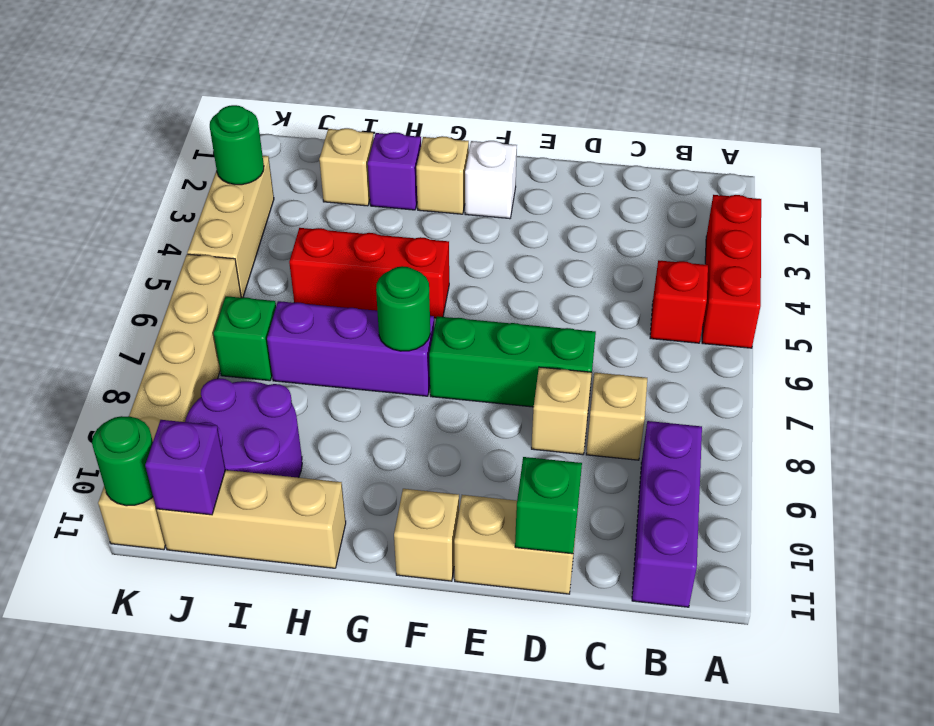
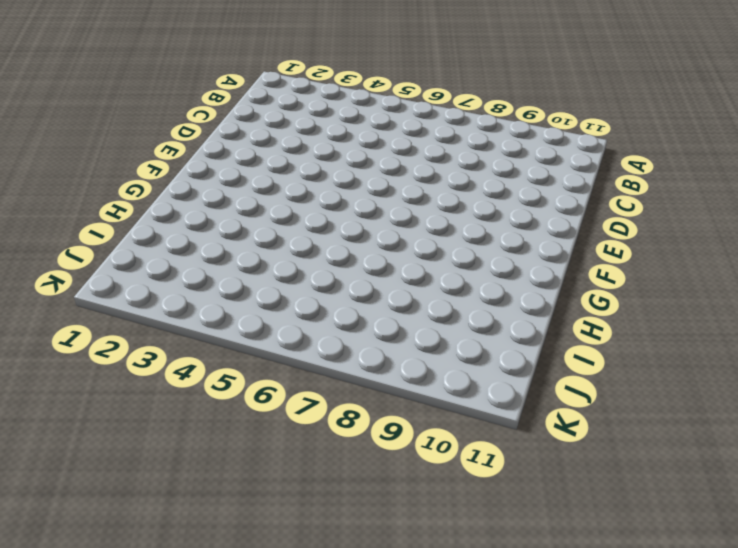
none -> red 1x3 brick [702,195,761,348]
none -> red 1x1 brick [650,260,708,343]
none -> purple 1x3 brick [632,421,702,607]

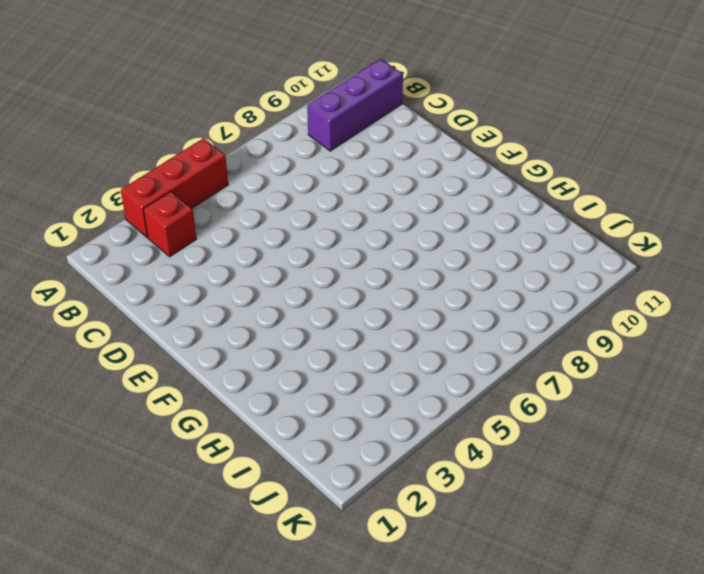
red 1x1 brick [143,191,196,257] -> red 1x1 brick moved to [650,260,708,343]
none -> tan 1x1 brick [586,373,647,460]
none -> green 1x3 brick [429,316,596,407]
none -> tan 1x1 brick [531,367,592,455]

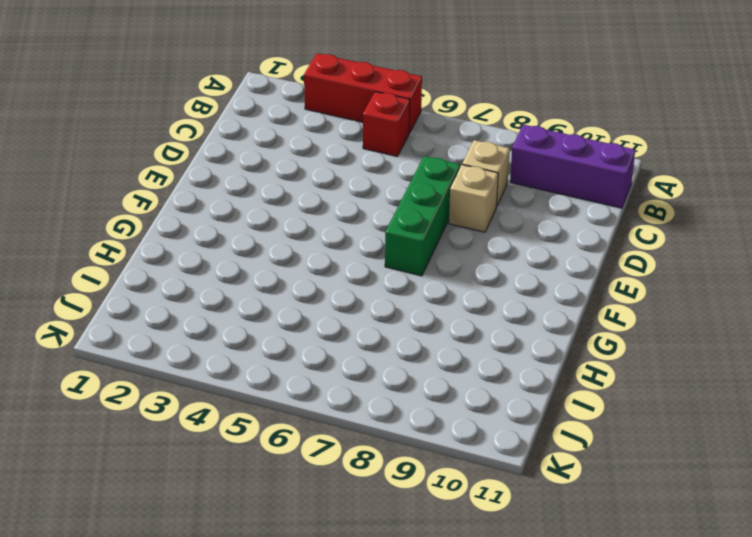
none -> tan 1x2 brick [454,495,577,594]
none -> white 1x1 brick [465,141,517,219]
none -> tan 1x1 brick [394,489,459,581]

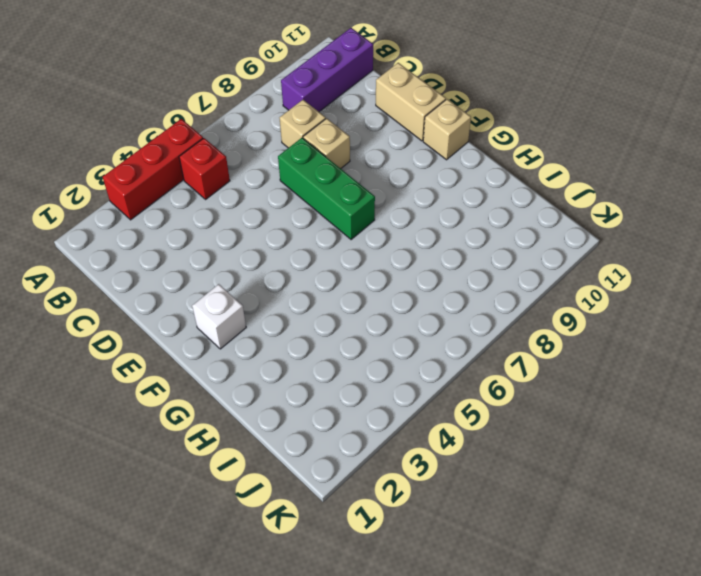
none -> tan 1x1 brick [416,136,469,214]
none -> red 1x3 brick [289,228,449,318]
none -> purple 1x3 brick [267,301,434,396]

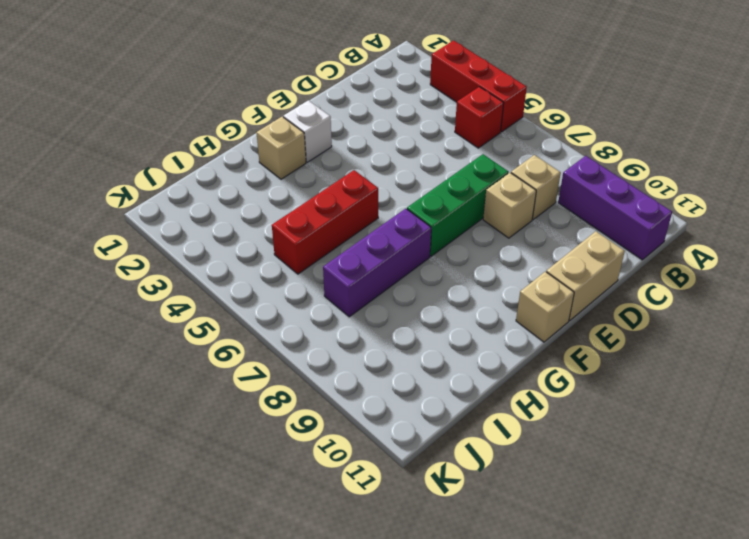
none -> purple 1x1 brick [368,132,421,210]
none -> tan 1x3 brick [157,470,346,568]
none -> tan 1x1 brick [319,128,374,206]

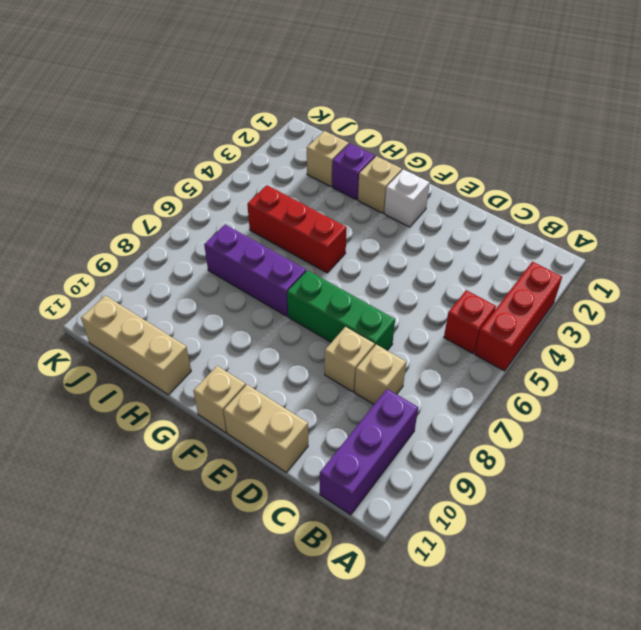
none -> purple 2x2 round brick [185,378,302,478]
none -> green 1x1 brick [214,296,276,381]
none -> tan 1x3 brick [187,156,274,298]

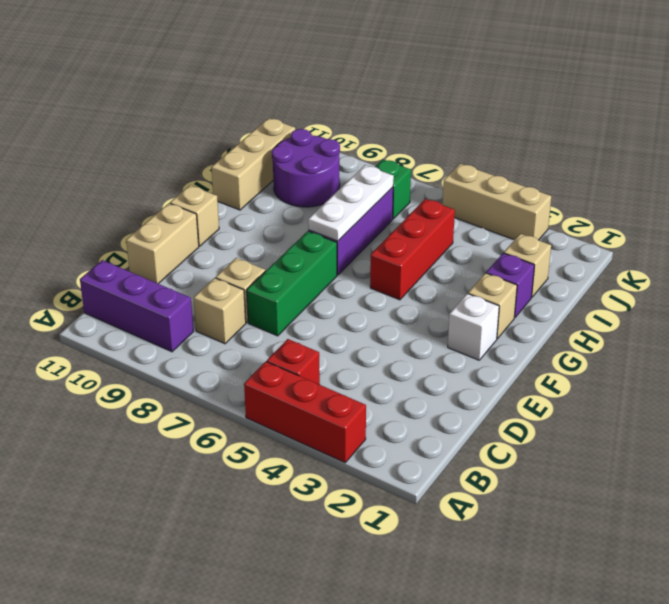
white 1x3 plate [308,165,394,241] -> green 1x1 round brick [376,266,430,351]
none -> tan 1x6 brick [98,254,241,550]
none -> green 1x1 brick [515,457,582,554]
none -> purple 1x1 brick [145,420,226,515]

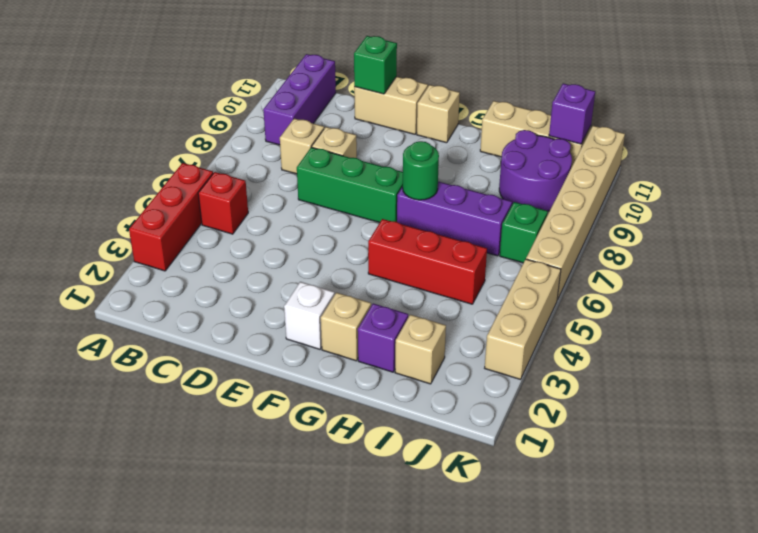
none -> green 1x1 round brick [210,105,264,185]
none -> green 1x1 round brick [92,416,153,506]

